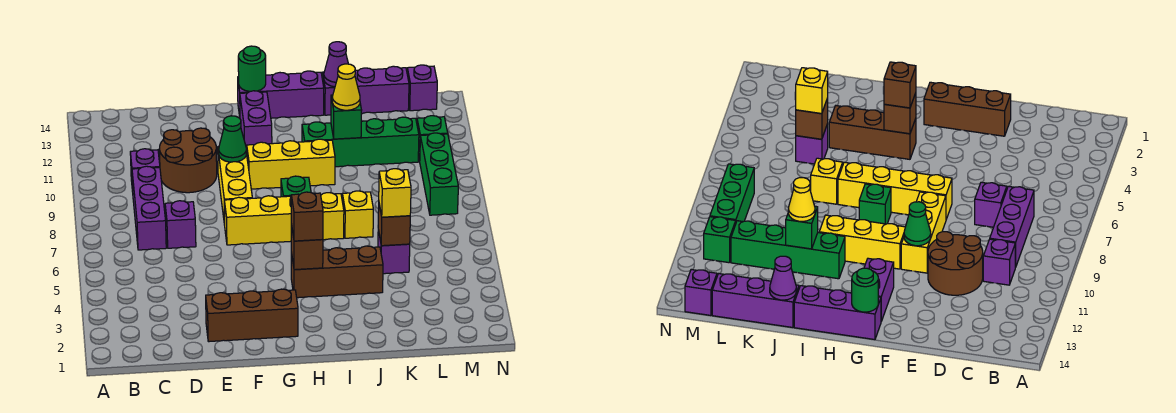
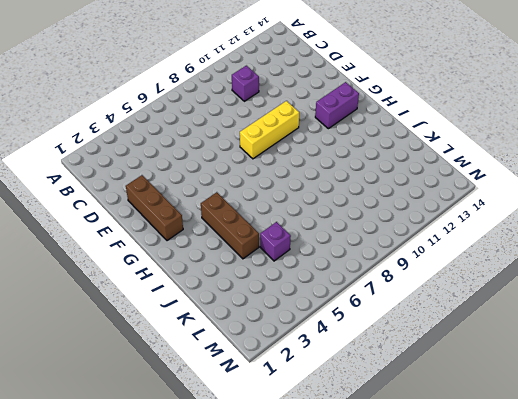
none -> purple 1x3 brick [132,166,166,250]
none -> purple 1x1 brick [165,201,196,248]
none -> brown 2x2 round brick [159,128,217,193]

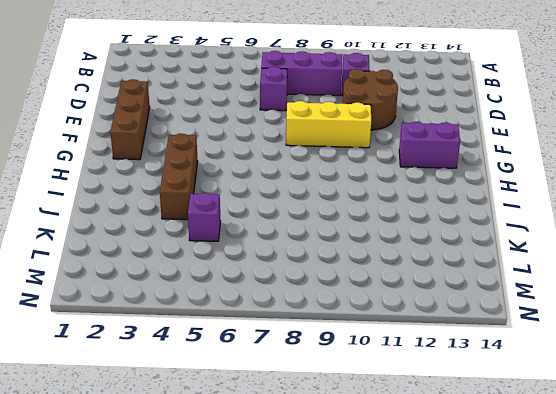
none -> yellow 1x4 brick [224,193,344,245]
none -> yellow 1x3 brick [247,139,335,189]
none -> purple 1x3 brick [238,71,324,118]

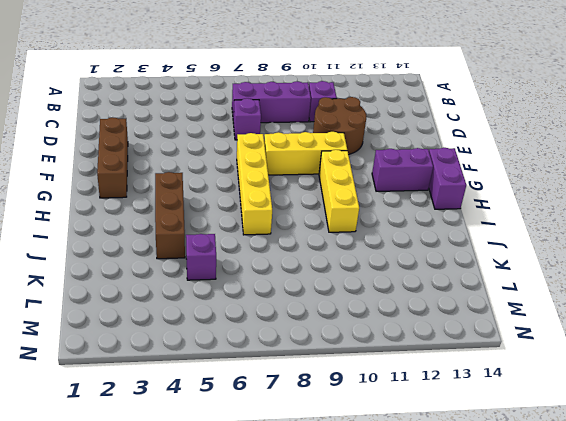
purple 1x2 brick [429,148,466,209] -> purple 1x3 brick [238,71,324,118]
none -> green 1x1 brick [281,176,311,197]
none -> green 1x4 brick [302,117,419,167]
none -> yellow 1x1 brick [342,191,373,238]

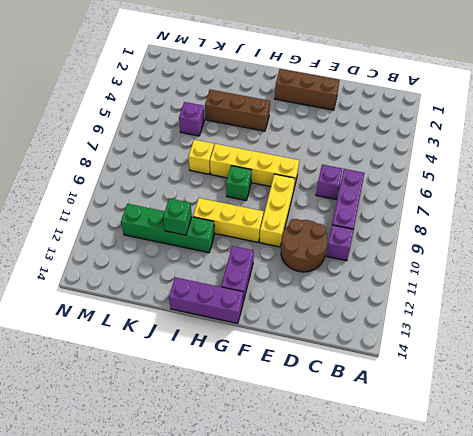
none -> purple 1x3 brick [323,66,409,115]
none -> green 1x3 brick [420,133,458,215]
none -> green 1x1 brick [417,116,448,161]

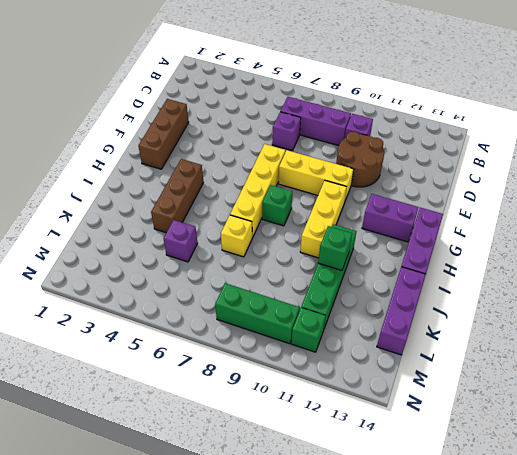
none -> purple 1x1 brick [407,65,437,111]
none -> green 1x1 cone [219,116,246,162]
none -> green 1x1 round brick [238,46,266,91]

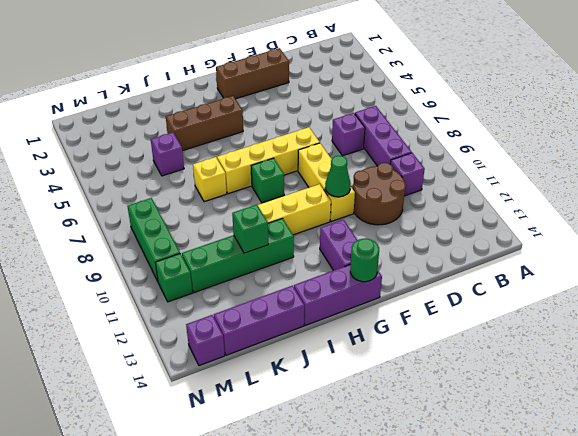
none -> brown 1x1 brick [291,224,323,270]
none -> purple 1x1 cone [324,42,348,87]
none -> brown 1x1 brick [378,204,410,246]

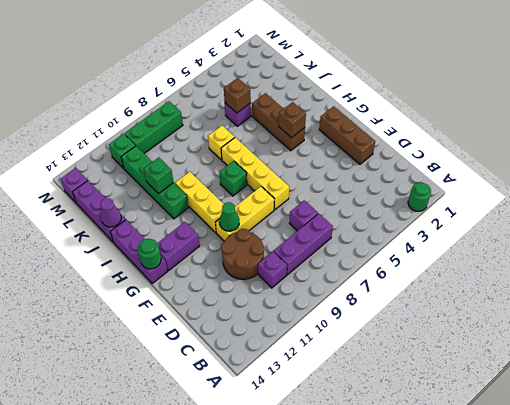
green 1x1 round brick [408,183,431,211] -> none
none -> brown 1x1 brick [291,192,323,241]
none -> yellow 1x1 cone [332,64,360,110]
none -> yellow 1x1 brick [379,169,411,217]

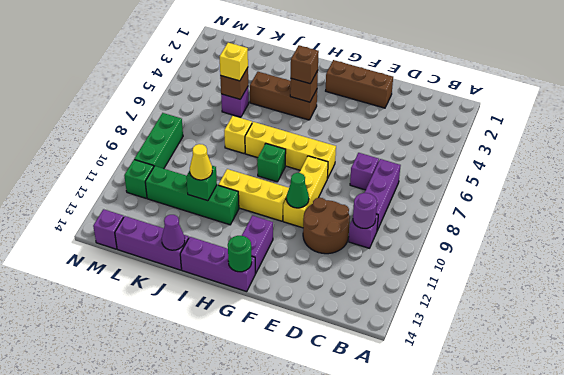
purple 1x1 round brick [353,193,377,228] -> none

